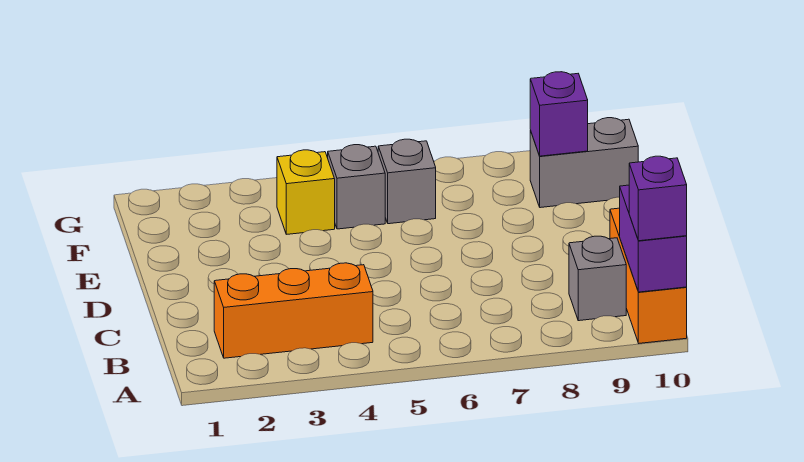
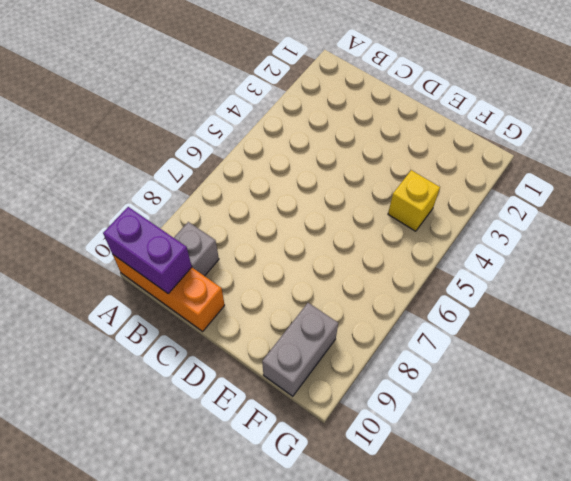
none -> orange 1x3 brick [214,263,373,358]
none -> grey 1x1 brick [328,145,385,229]

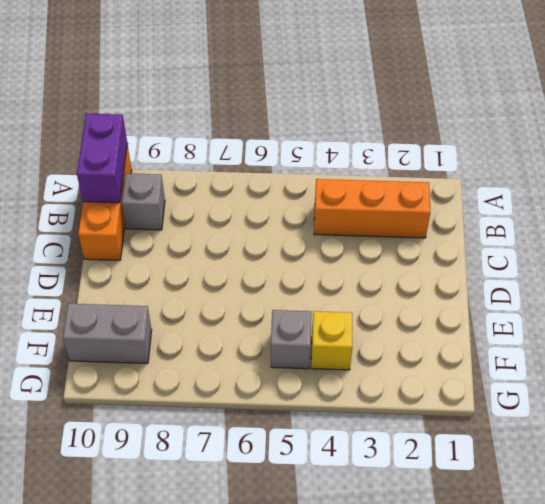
none -> grey 1x1 brick [378,139,436,224]
none -> purple 1x1 brick [530,72,588,156]

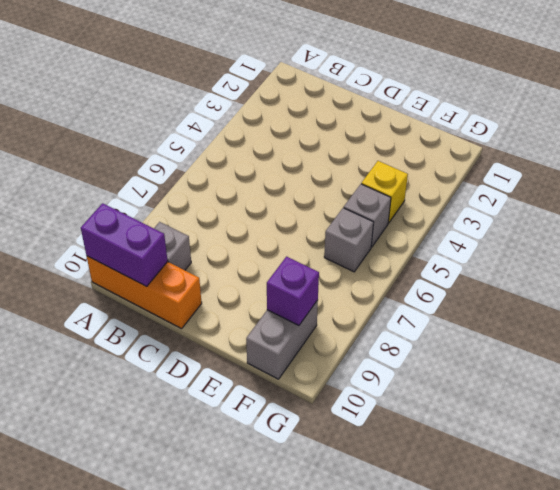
none -> orange 1x3 brick [214,263,373,358]
none -> purple 1x1 brick [629,156,687,241]

